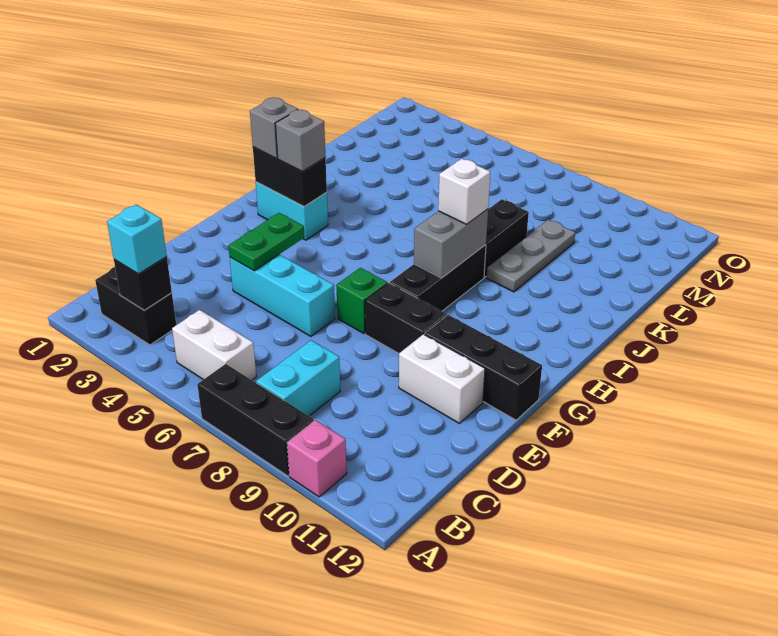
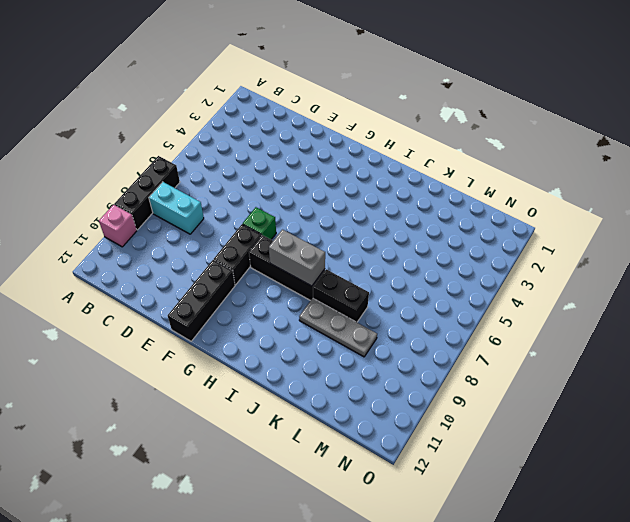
none -> black 1x2 brick [95,267,176,345]
none -> white 1x2 brick [172,310,256,380]
none -> cyan 1x3 brick [230,255,335,336]

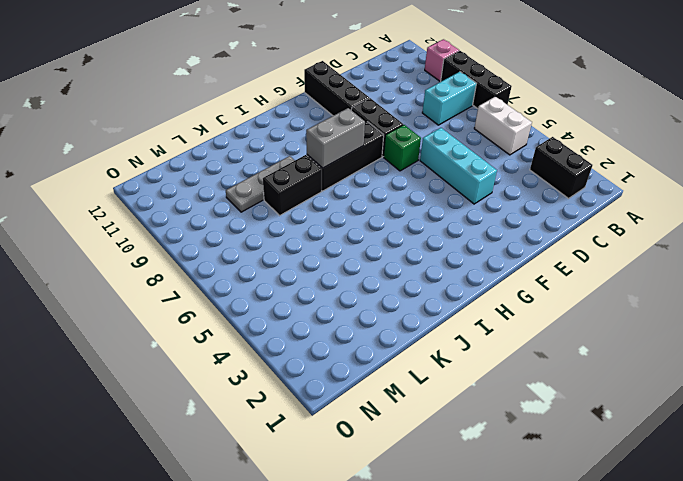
none -> white 1x2 brick [399,334,485,423]
none -> cyan 1x2 brick [256,182,328,240]
none -> black 1x1 brick [114,256,172,310]

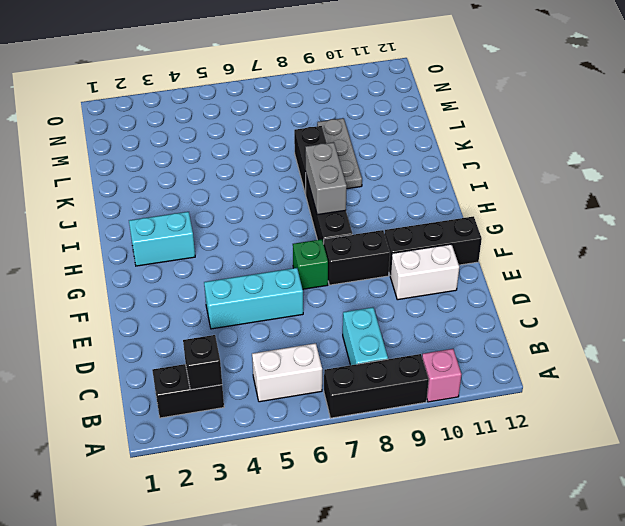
none -> green 1x2 plate [228,213,305,271]
none -> black 1x2 brick [253,147,327,207]
none -> cyan 1x1 brick [107,205,167,274]

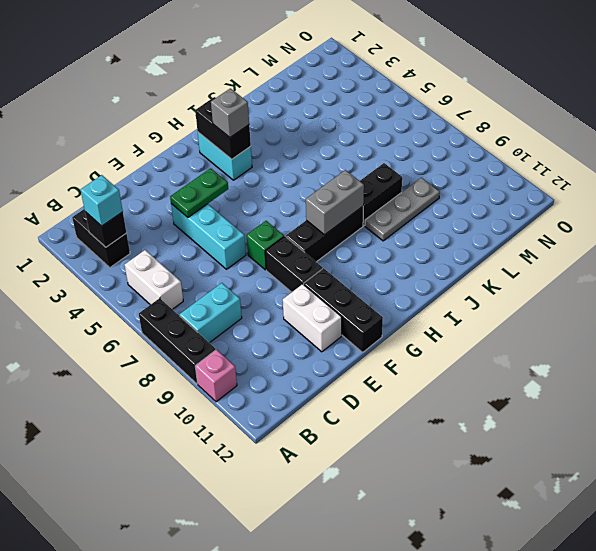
none -> grey 1x1 brick [250,97,298,158]
none -> white 1x1 brick [438,159,490,224]

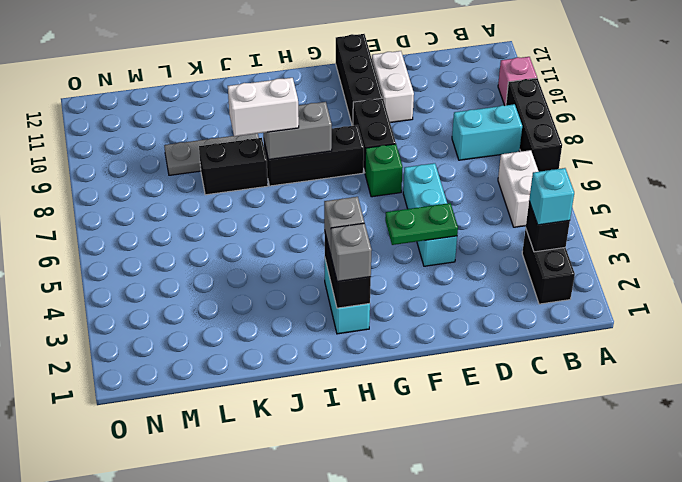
white 1x2 brick [228,78,299,137] -> white 1x1 brick [438,159,490,224]

